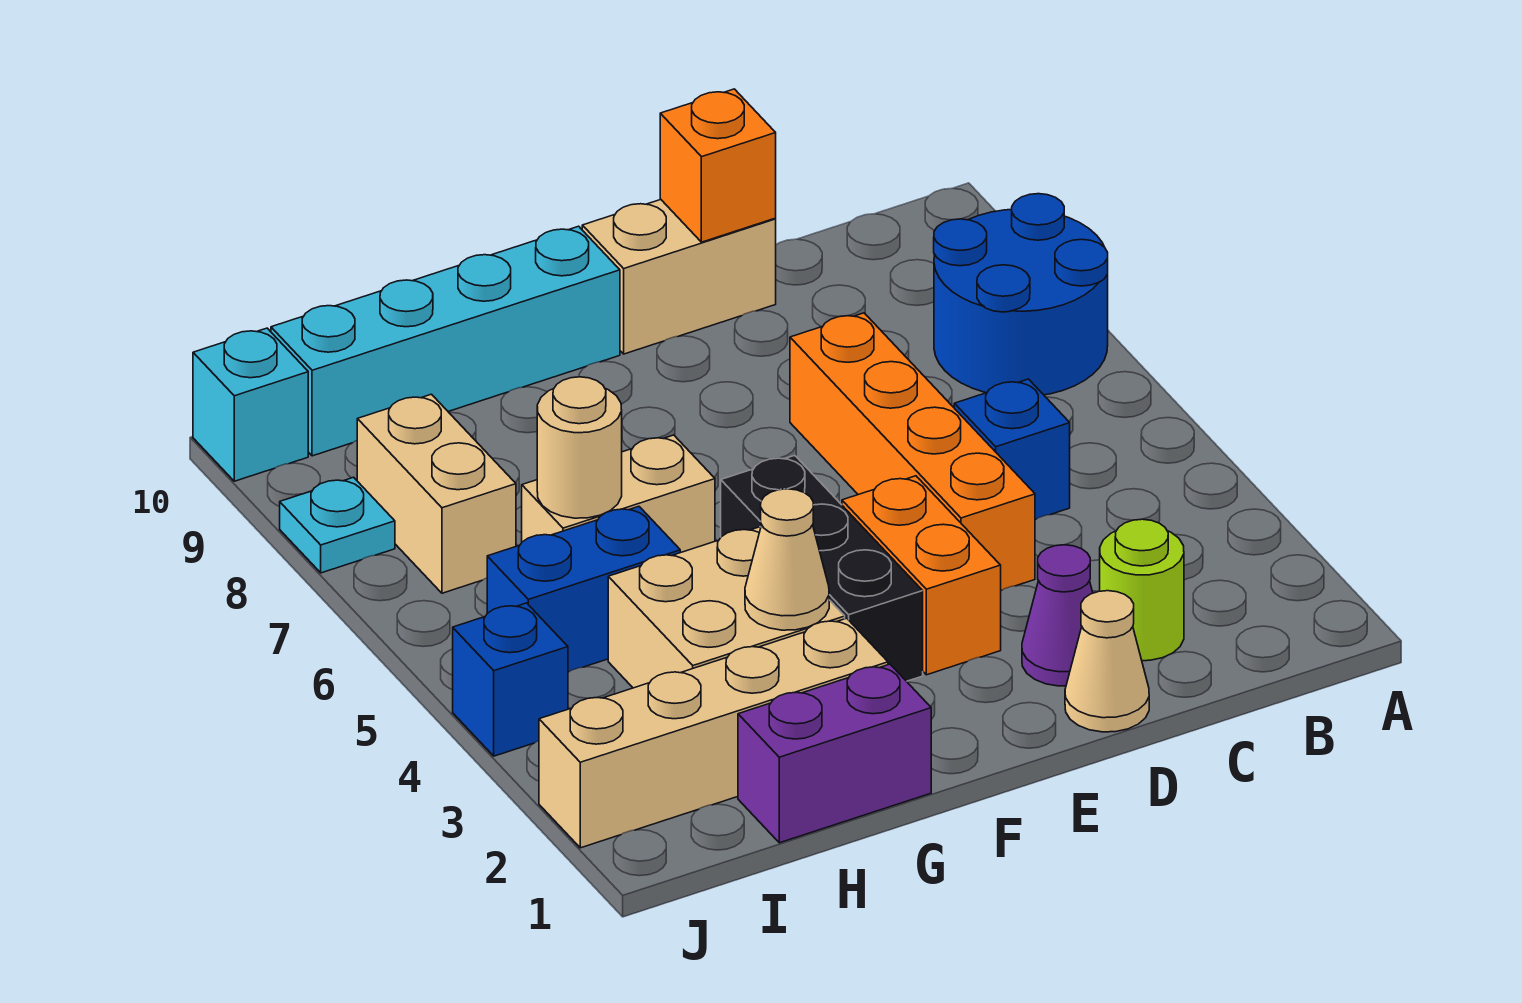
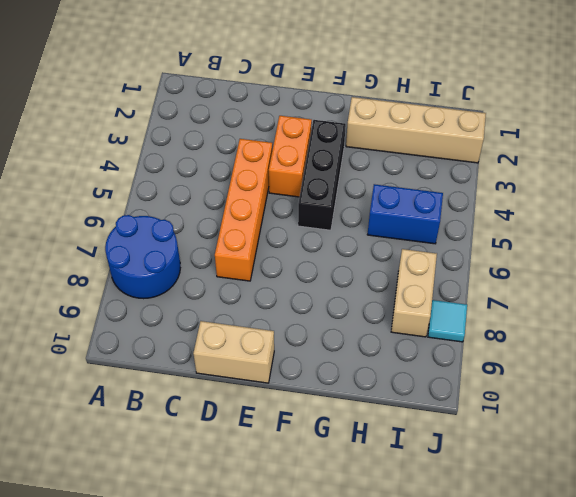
cyan 1x1 tile [428,300,467,342] -> cyan 1x1 plate [280,477,395,573]
none -> lime 1x1 round brick [1100,519,1184,661]
none -> blue 1x1 brick [954,379,1070,520]
none -> tan 1x1 cone [1065,591,1149,732]

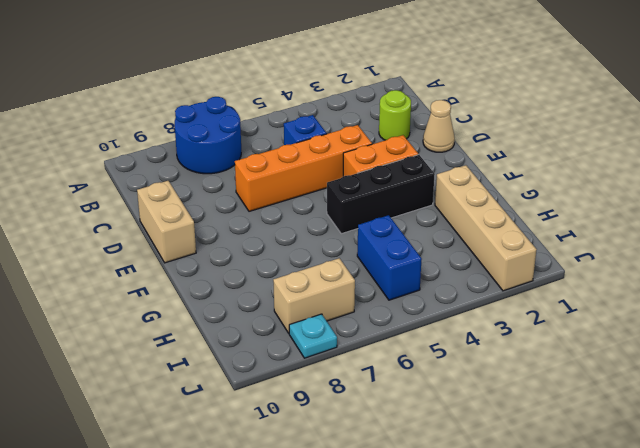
none -> purple 1x1 cone [1022,545,1093,686]
none -> cyan 1x4 brick [271,226,620,456]
none -> purple 1x2 brick [738,664,931,843]

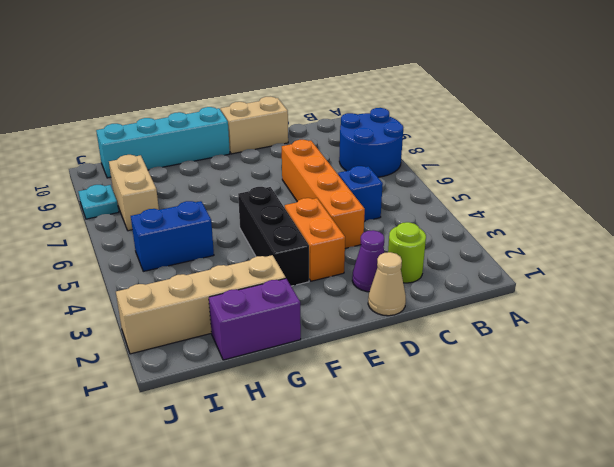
none -> tan 2x2 brick [608,527,845,688]
none -> tan 1x2 brick [522,435,715,553]
none -> blue 1x1 brick [453,603,568,756]

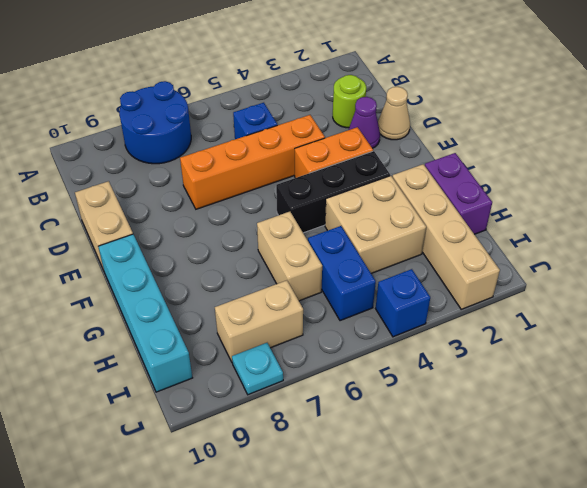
none -> cyan 1x1 brick [193,328,308,481]
none -> orange 1x1 brick [660,89,776,242]
none -> tan 1x1 cone [745,489,829,630]

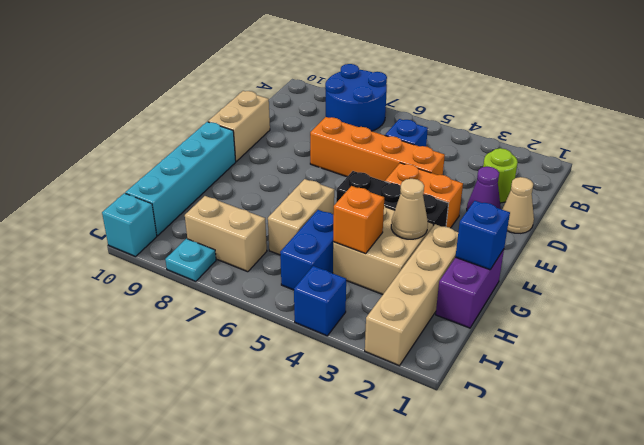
blue 1x1 brick [455,201,510,270] -> none
orange 1x1 brick [333,186,384,254] -> orange 1x1 brick moved to [660,89,776,242]
none -> tan 1x1 round brick [537,377,622,518]

